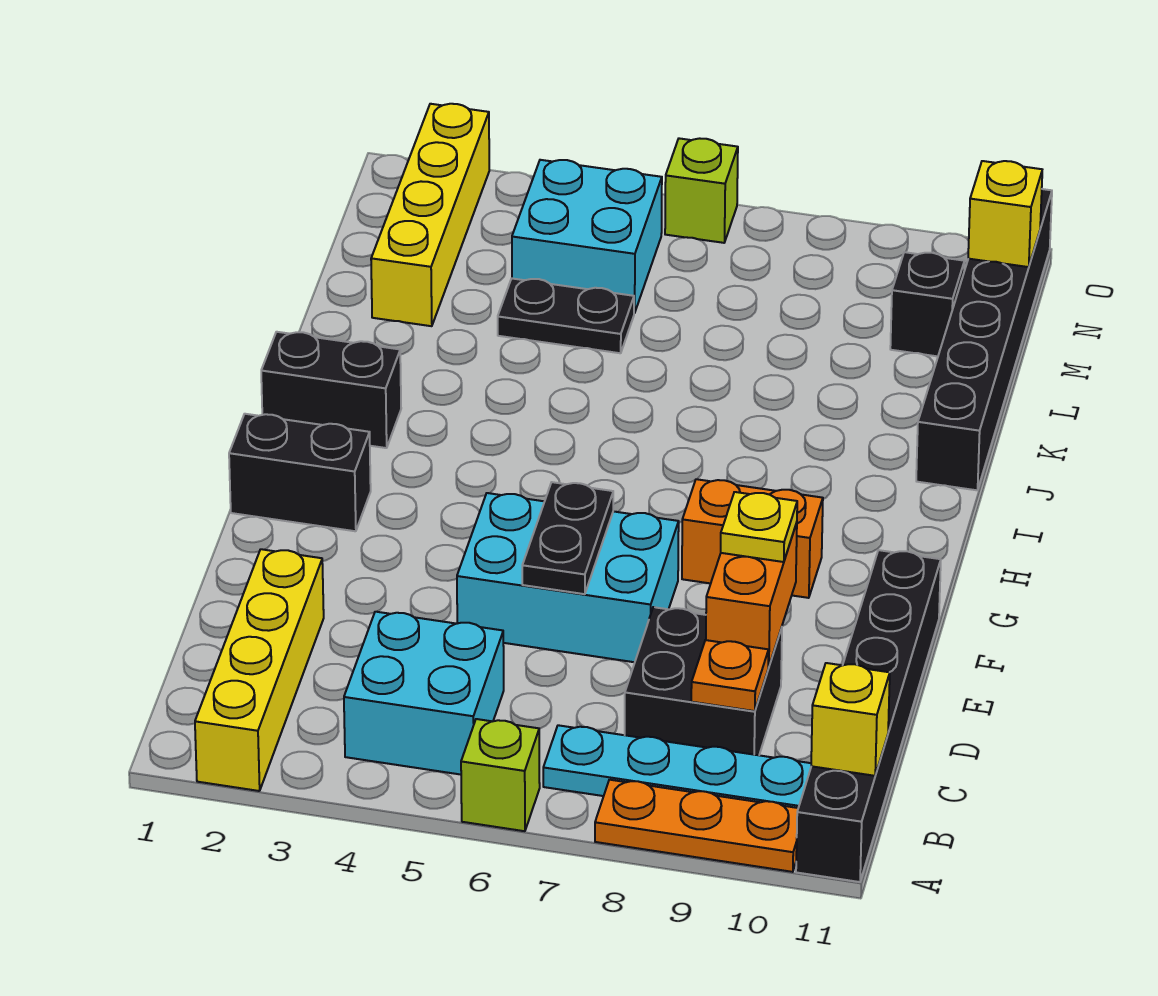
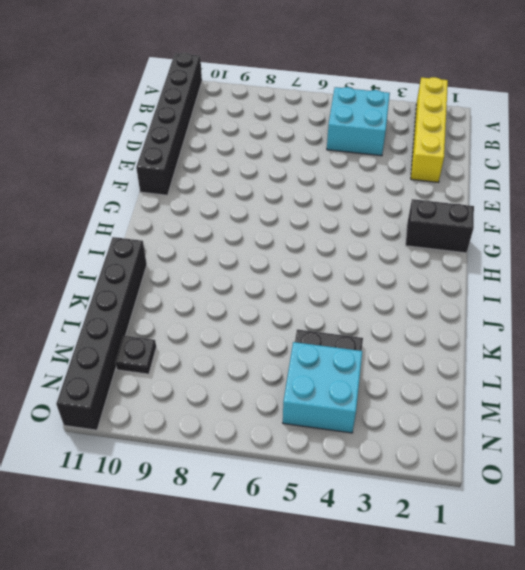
black 1x1 plate [115,336,156,374] -> black 1x1 brick [890,252,964,356]
none -> lime 1x1 brick [461,719,540,831]
none -> orange 1x3 plate [595,780,798,872]
none -> cyan 1x4 plate [543,725,811,808]

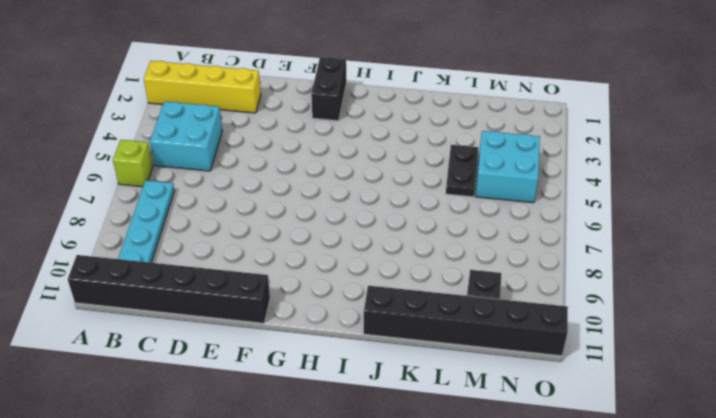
none -> orange 1x3 plate [595,780,798,872]
none -> black 2x2 brick [625,607,782,755]
none -> cyan 2x3 brick [457,493,679,662]

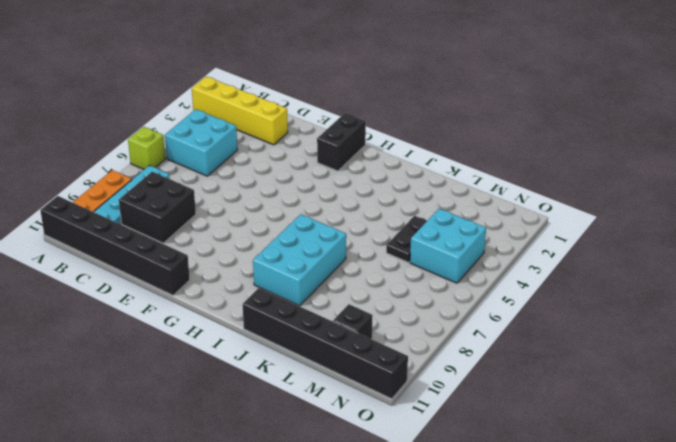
cyan 2x3 brick [253,214,346,306] -> cyan 2x3 brick moved to [457,493,679,662]
none -> orange 1x2 brick [682,479,823,598]
none -> black 1x2 brick [261,332,401,448]
none -> yellow 1x4 brick [371,104,489,326]

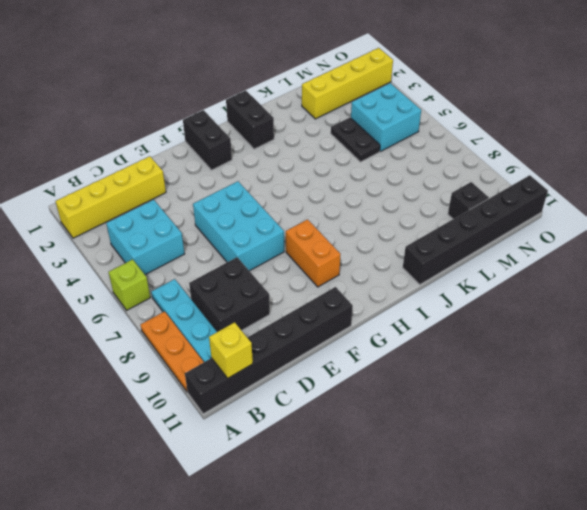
none -> lime 1x1 brick [665,138,738,243]
none -> orange 1x1 plate [691,640,769,711]
none -> orange 1x2 brick [706,523,797,667]

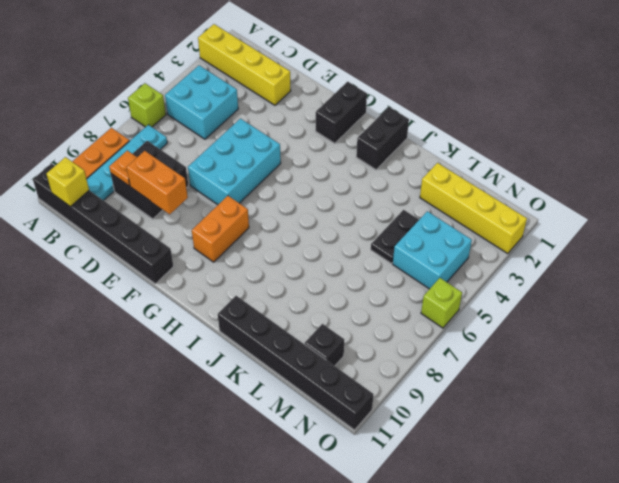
none -> black 1x2 plate [522,482,613,594]
none -> yellow 1x1 brick [968,161,1042,267]
none -> yellow 1x1 plate [721,492,797,562]

